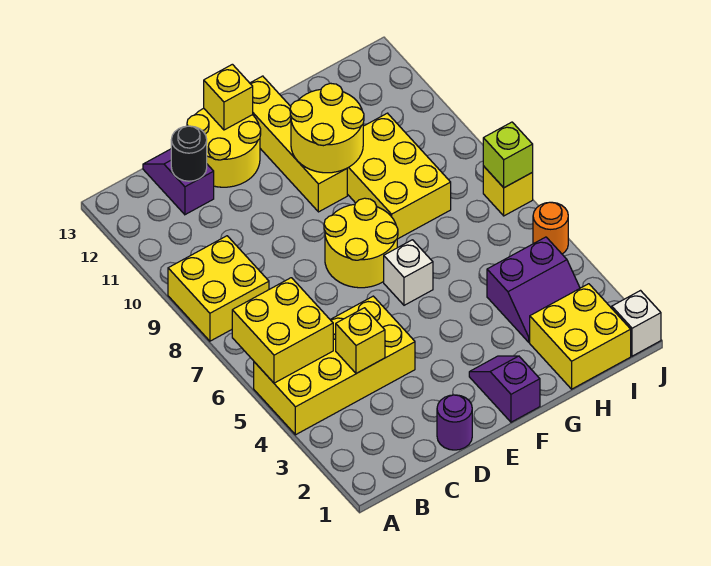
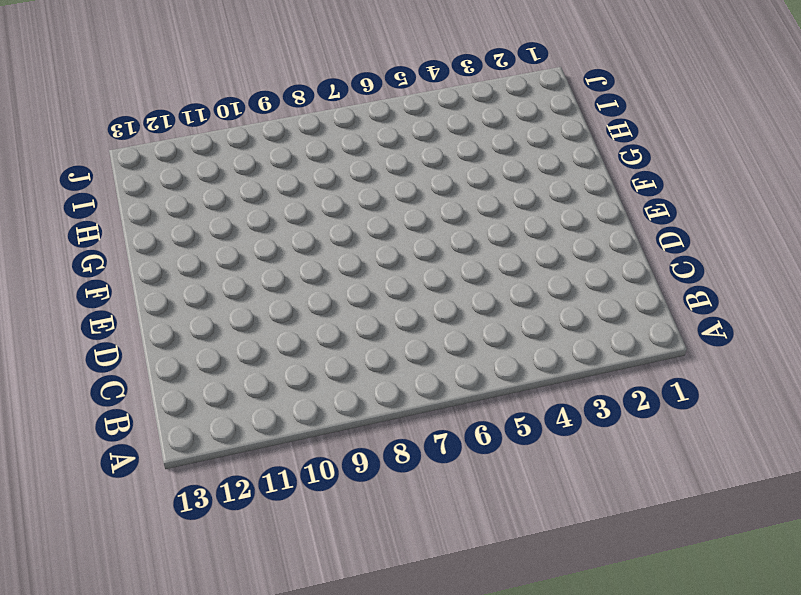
none -> yellow 2x4 brick [254,296,415,435]
none -> yellow 2x2 brick [168,236,269,341]
none -> purple 1x2 slope [143,149,214,215]

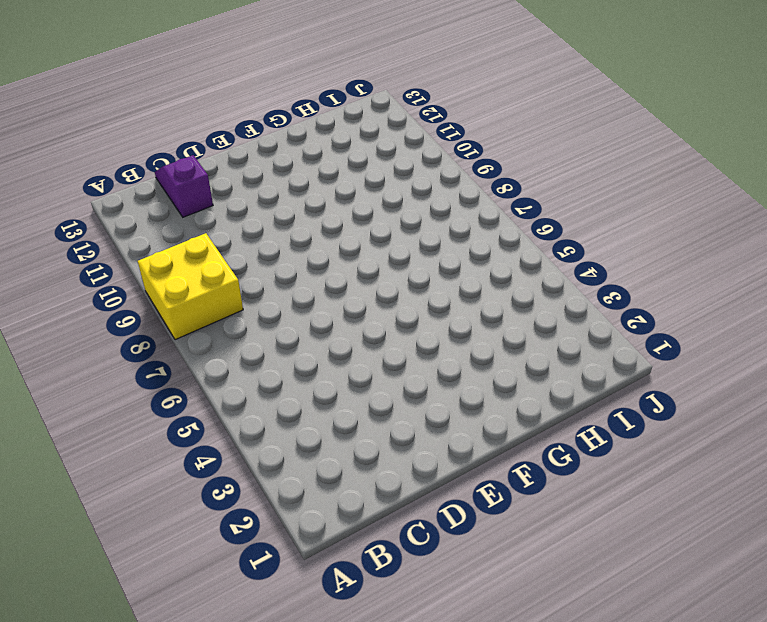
none -> yellow 2x4 brick [254,296,415,435]
none -> purple 1x1 round brick [437,395,472,450]
none -> yellow 2x2 round brick [187,108,261,187]

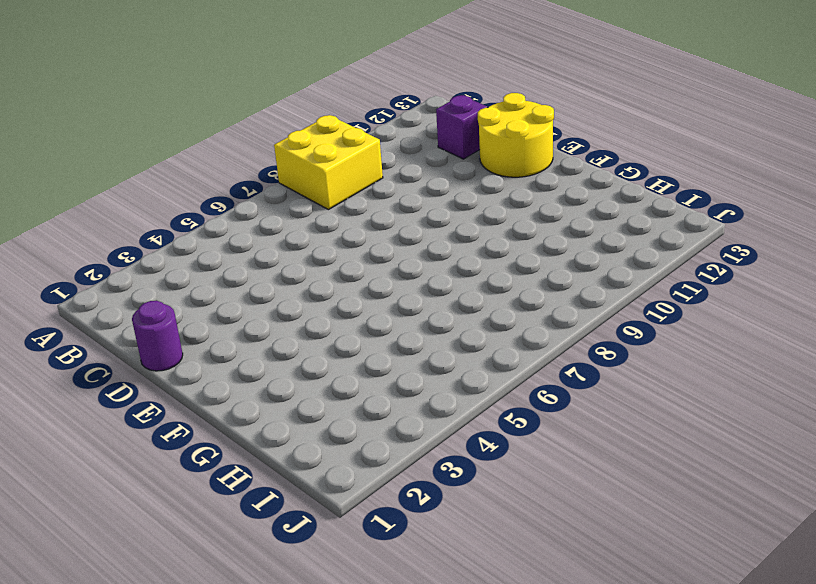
none -> yellow 2x4 brick [254,296,415,435]
none -> yellow 2x2 round brick [324,198,398,288]
none -> purple 1x2 slope [469,356,540,422]

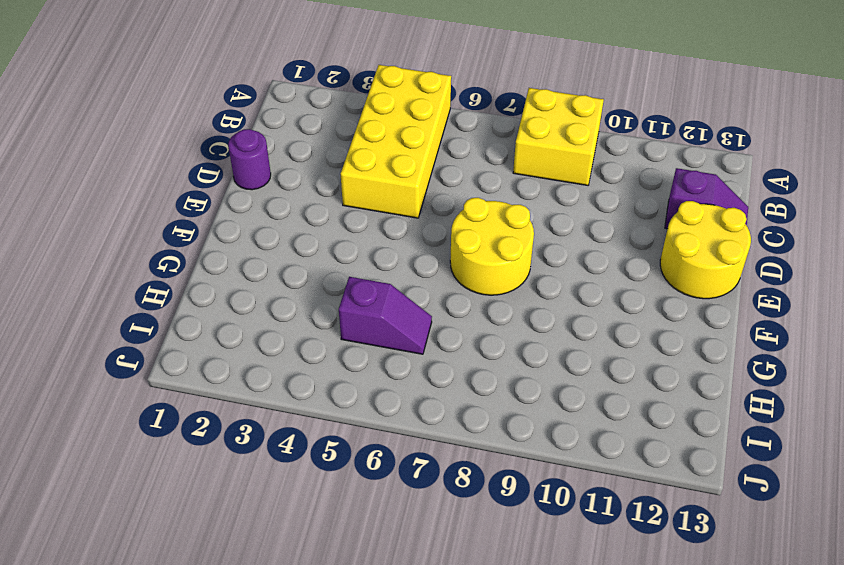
purple 1x2 slope [339,277,432,354] -> purple 1x2 slope moved to [469,356,540,422]
none -> white 1x1 brick [384,240,433,305]
none -> yellow 1x4 brick [250,76,347,212]
none -> yellow 2x3 brick [347,113,451,239]

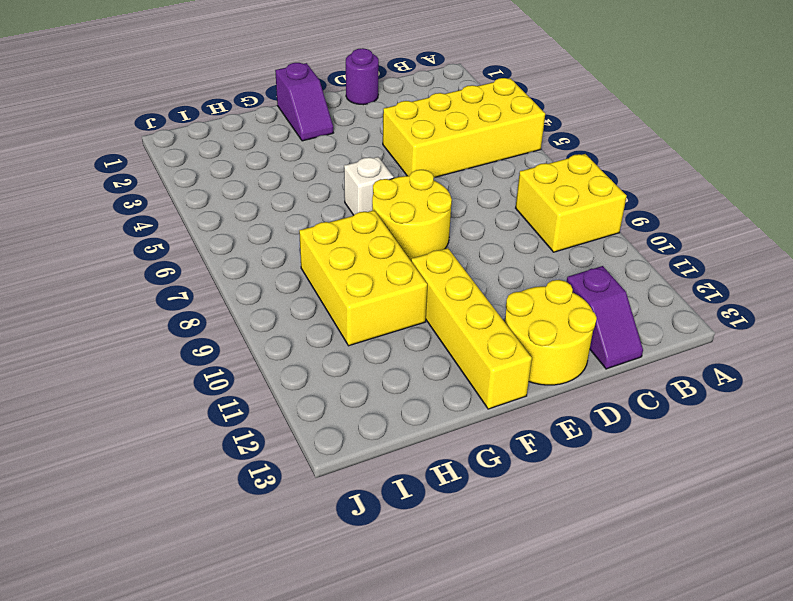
none -> yellow 2x2 brick [530,284,631,389]
none -> purple 2x2 slope [487,237,580,342]
none -> white 1x1 brick [612,291,661,356]

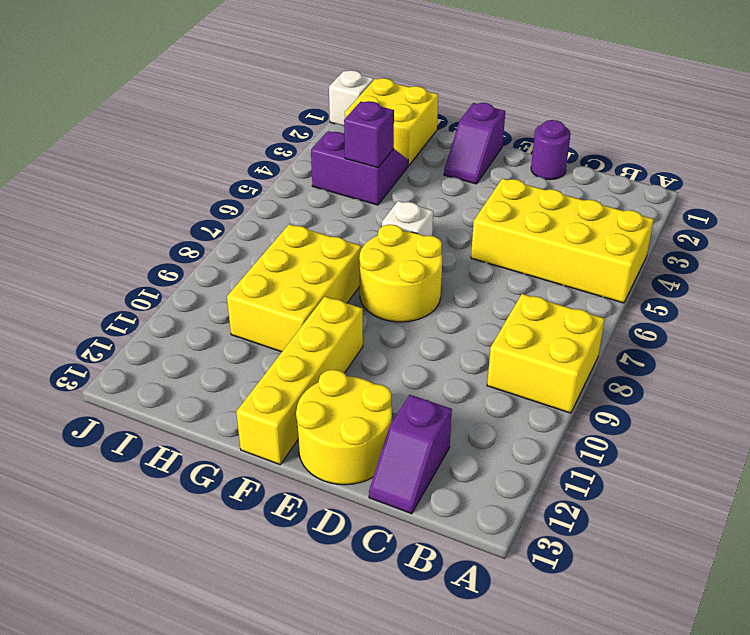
purple 1x1 brick [344,101,394,168] -> none
none -> orange 1x1 round brick [533,202,568,254]
none -> yellow 1x1 brick [483,166,533,216]
none -> yellow 2x2 brick [232,278,333,383]

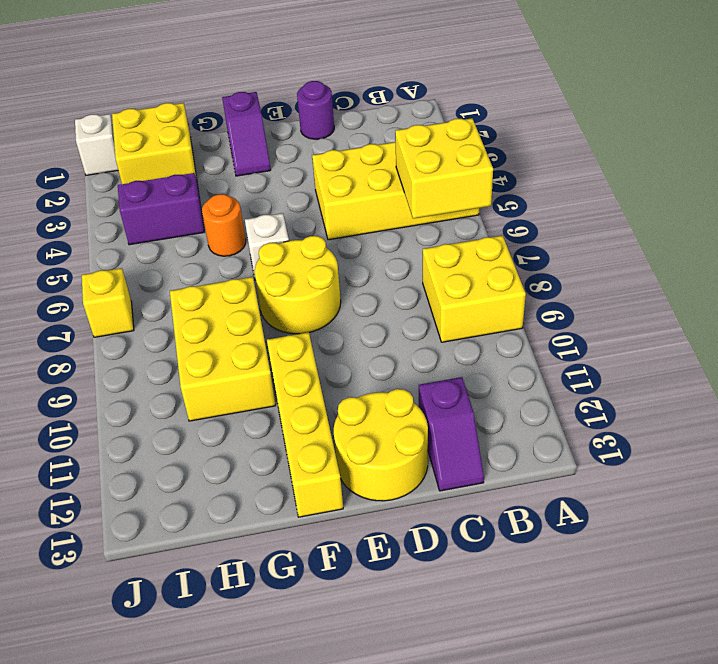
orange 1x1 round brick [202,194,246,256] -> orange 1x1 round brick moved to [533,202,568,254]
none -> yellow 1x1 brick [336,308,385,374]
none -> black 1x1 round brick [171,126,207,181]
none -> yellow 1x1 brick [204,64,253,130]

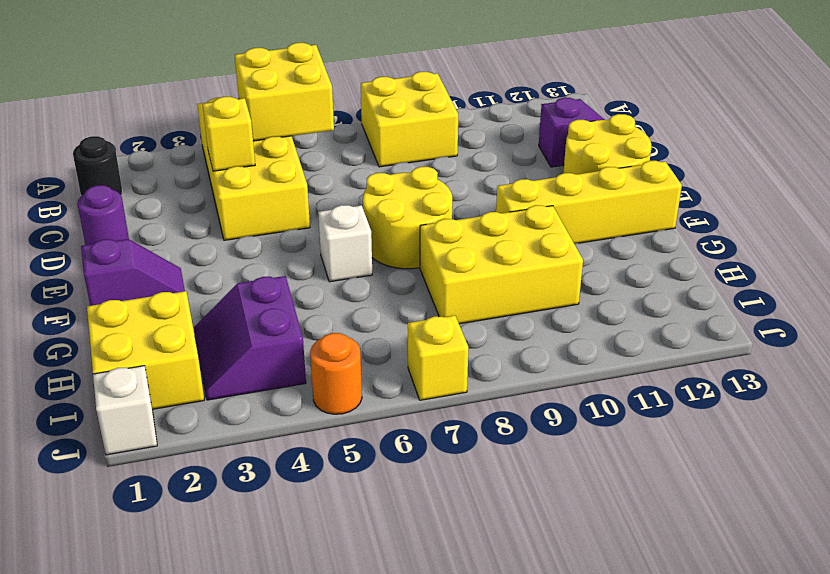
black 1x1 round brick [73,136,122,196] -> black 1x1 round brick moved to [171,126,207,181]
none -> yellow 1x1 brick [204,64,253,130]
none -> yellow 2x2 round brick [290,83,364,173]
none -> lime 1x1 brick [483,122,533,188]

